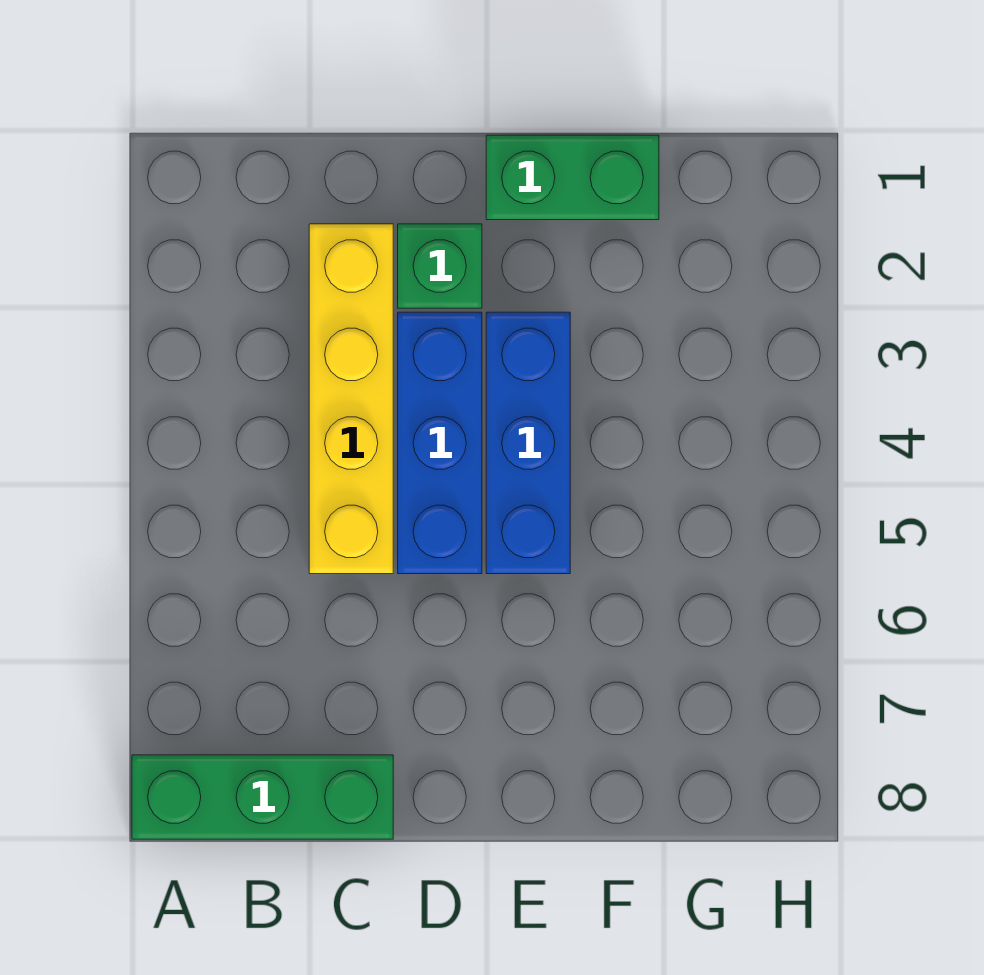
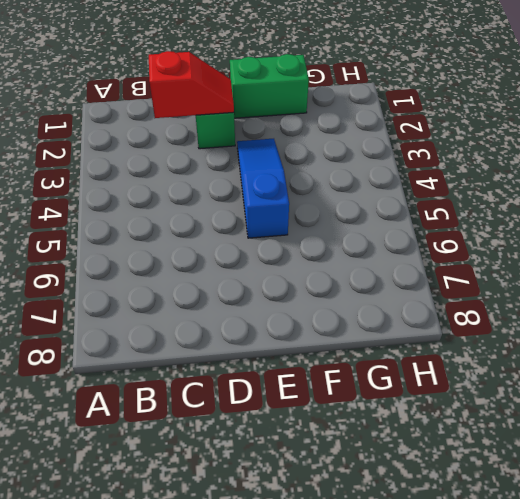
red 1x2 slope [149,51,234,118] -> none
blue 1x3 slope [237,139,289,238] -> blue 1x3 brick [486,312,570,574]
none -> green 1x3 brick [132,755,393,839]
none -> yellow 1x4 brick [309,224,393,574]

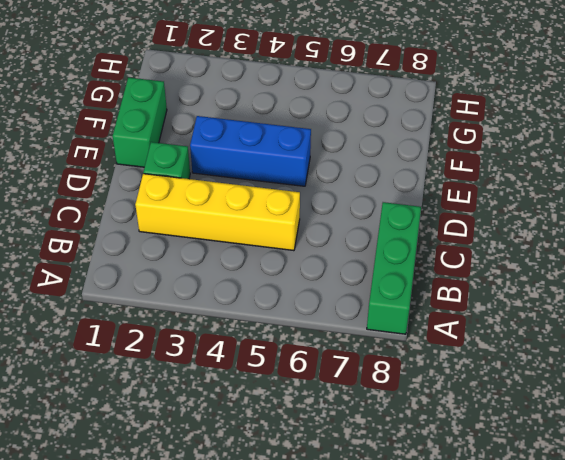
none -> blue 1x3 brick [398,312,482,574]

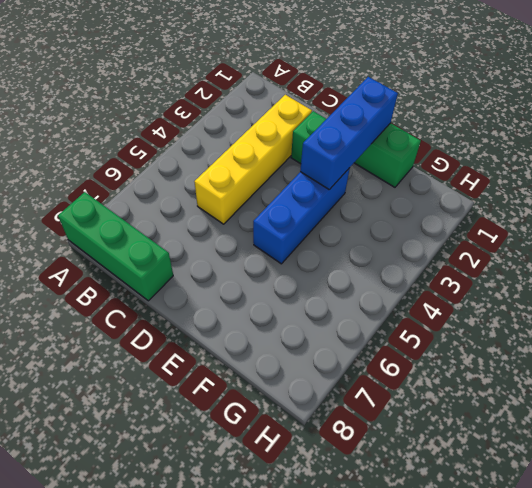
blue 1x3 brick [300,77,398,190] -> blue 1x3 brick moved to [398,312,482,574]

